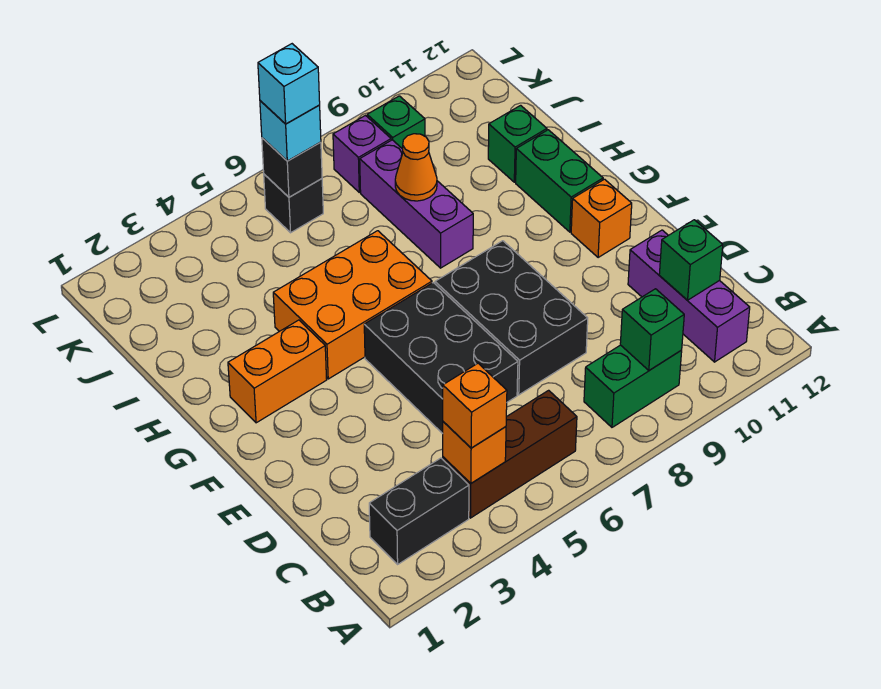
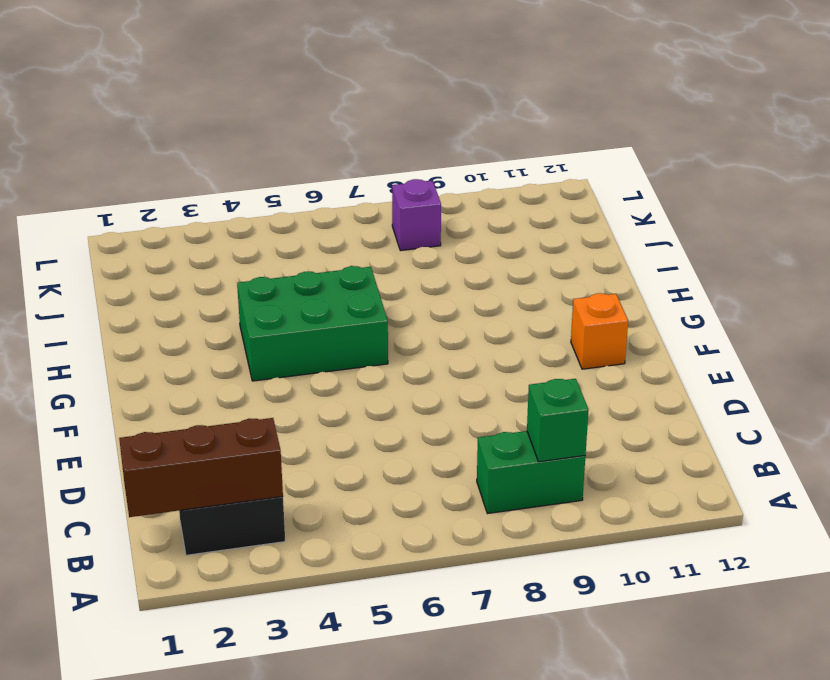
brown 1x3 brick [119,418,283,517] -> brown 1x3 brick moved to [443,390,577,518]
green 2x3 brick [237,266,388,381] -> orange 2x3 brick [273,231,432,379]
none -> purple 1x3 brick [628,230,750,362]
none -> black 2x3 brick [364,283,518,434]
none -> black 2x3 brick [435,241,588,395]

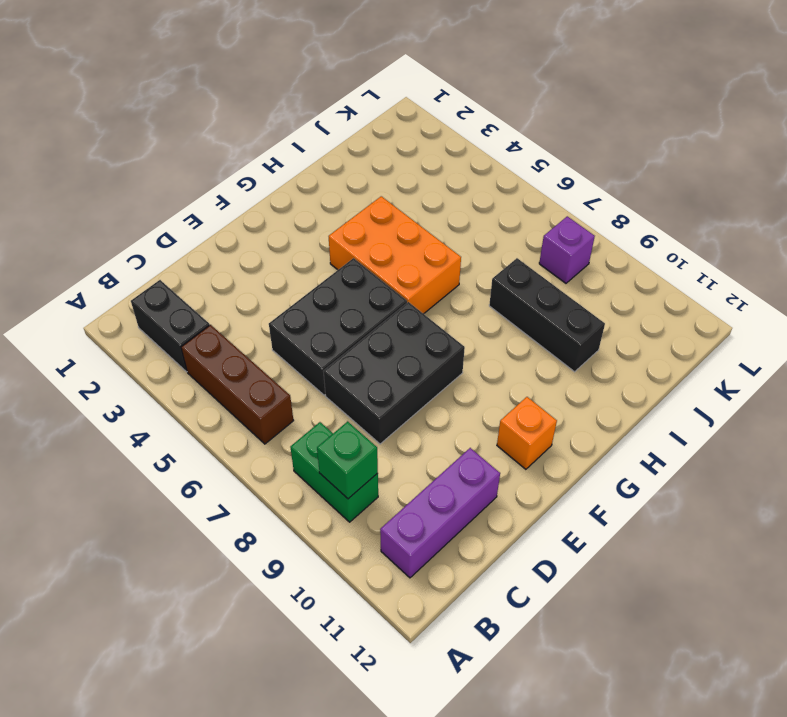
black 1x3 brick [489,258,605,372] -> purple 1x3 brick [360,140,473,268]
none -> orange 1x2 brick [228,320,327,423]
none -> green 1x2 brick [516,130,603,232]
none -> green 1x1 brick [488,105,547,182]

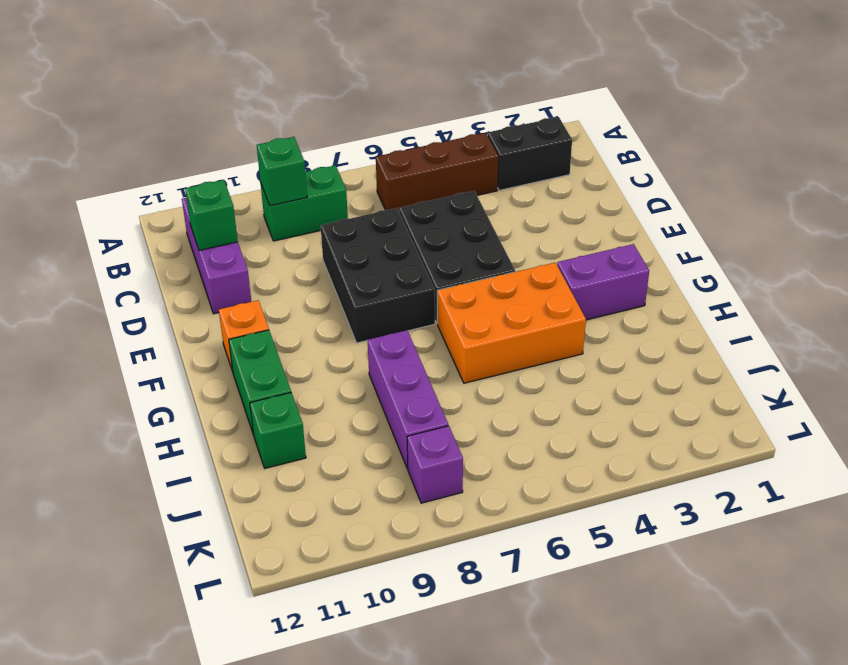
purple 1x2 brick [557,244,649,320] -> orange 1x2 brick [228,320,327,423]
none -> black 1x1 brick [264,174,323,233]
none -> green 1x1 brick [367,96,425,149]
none -> orange 1x1 brick [443,422,506,483]

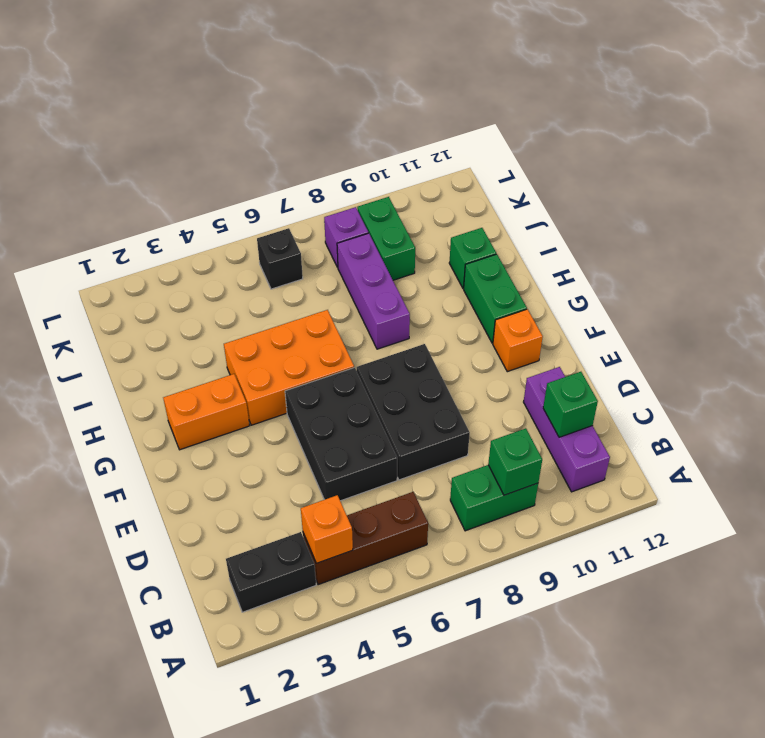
green 1x2 brick [357,197,415,280] -> green 1x1 brick [367,96,425,149]
none -> orange 1x1 cone [395,134,437,201]
none -> black 1x1 brick [262,138,322,197]
none -> orange 1x1 brick [443,363,507,448]

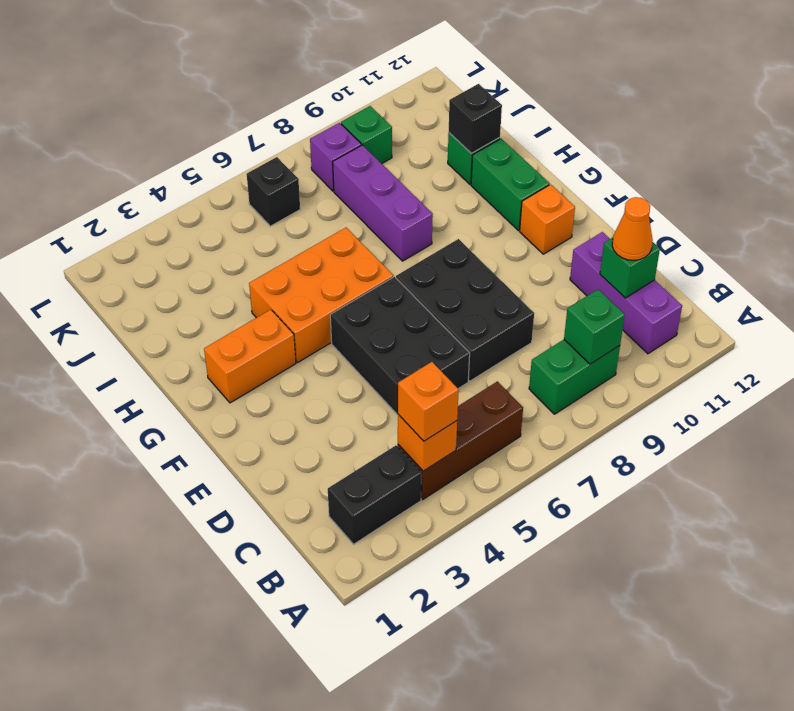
orange 1x1 cone [612,197,653,261] -> orange 1x1 cone moved to [395,134,437,201]
black 1x1 brick [449,84,502,153] -> black 1x1 brick moved to [262,138,322,197]
none -> cyan 1x1 brick [260,101,321,161]
none -> cyan 1x1 brick [258,44,320,124]

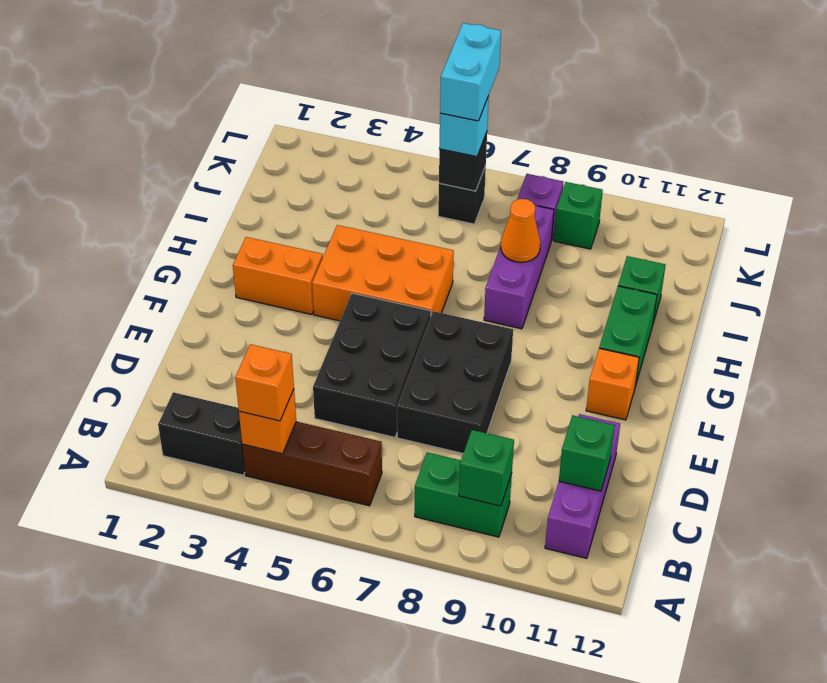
cyan 1x2 brick [440,23,501,121] -> cyan 1x1 brick [258,44,320,124]

